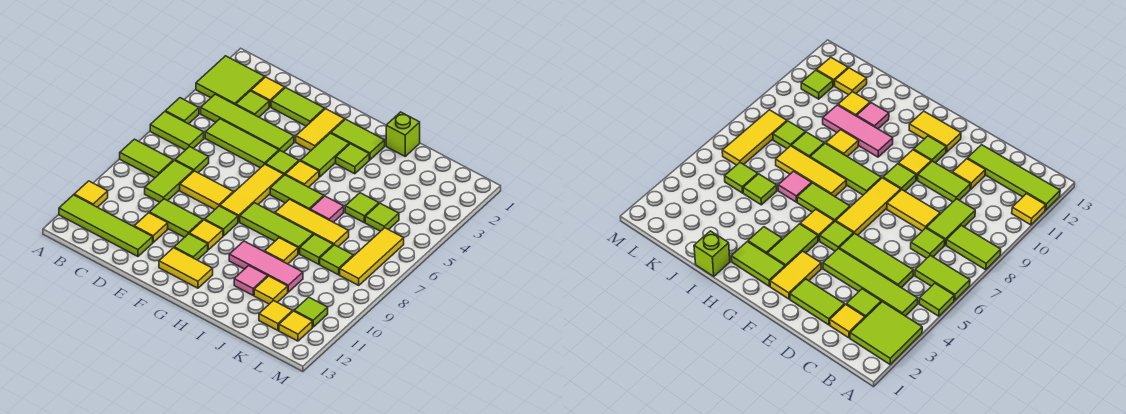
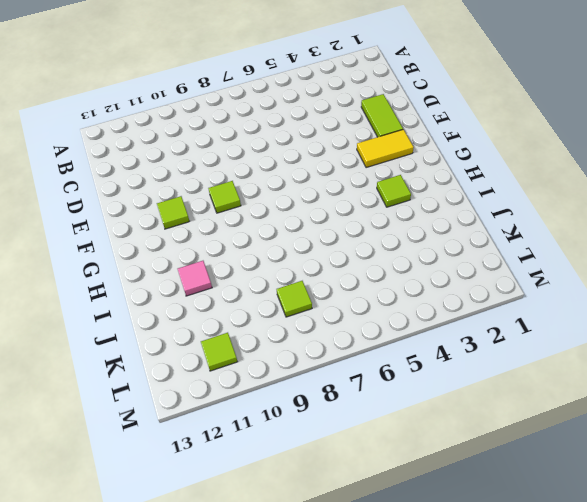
none -> lime 2x2 tile [196,56,265,105]
none -> lime 1x1 tile [165,98,199,124]
none -> lime 1x2 tile [150,112,204,150]
none -> lime 1x2 tile [120,139,173,178]

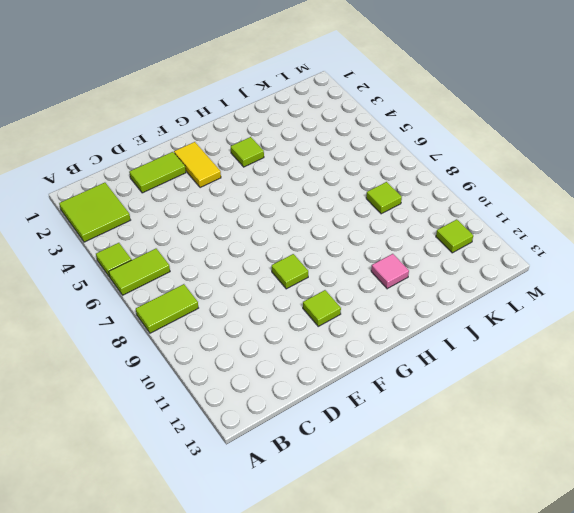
none -> yellow 1x1 tile [74,181,108,207]
none -> lime 1x4 tile [59,195,153,256]
none -> lime 1x4 tile [201,94,294,152]
none -> yellow 1x1 tile [251,77,285,107]

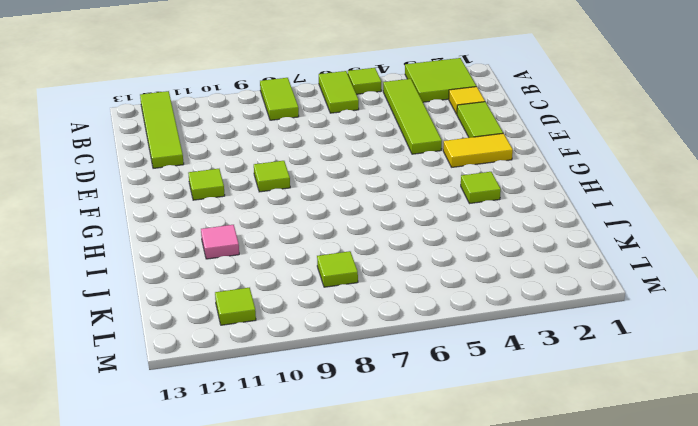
none -> yellow 1x1 tile [74,181,108,207]
none -> lime 1x1 tile [236,91,269,117]
none -> lime 1x3 tile [205,119,279,168]
none -> lime 1x1 tile [175,146,209,173]

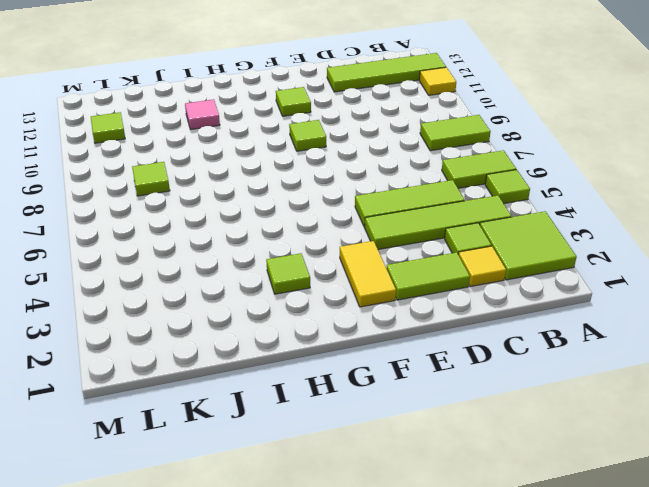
none -> lime 1x1 tile [175,146,209,173]
none -> lime 1x2 tile [145,160,193,202]
none -> yellow 1x2 tile [180,171,233,209]
none -> lime 1x2 tile [149,199,203,237]

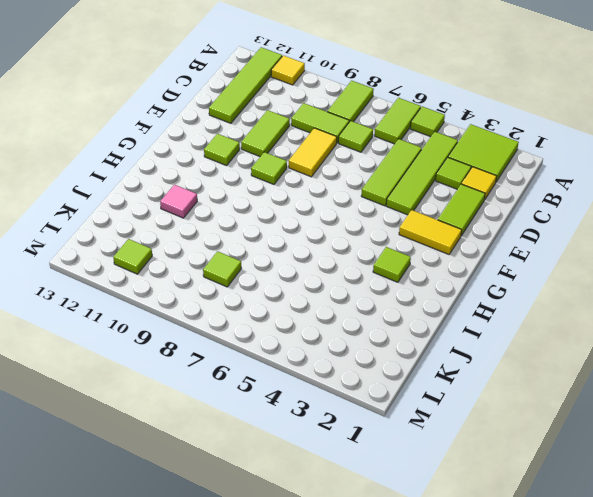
none -> yellow 1x1 tile [134,213,168,242]
none -> lime 1x1 tile [265,151,299,175]
none -> yellow 1x3 tile [220,164,284,222]
none -> yellow 1x1 tile [189,220,223,250]

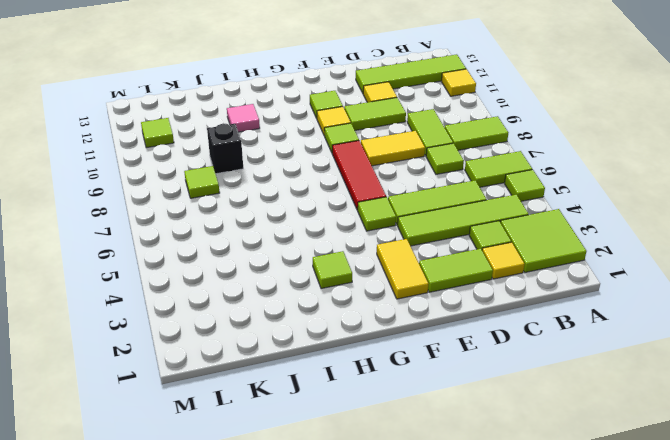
red 1x3 tile [332,141,386,210] -> yellow 1x3 tile [220,164,284,222]
black 1x1 brick [207,123,243,174] -> none
none -> yellow 1x2 tile [159,248,213,288]
none -> lime 1x2 tile [331,119,385,160]
none -> lime 1x2 tile [301,133,349,177]
none -> yellow 1x1 tile [285,161,319,187]

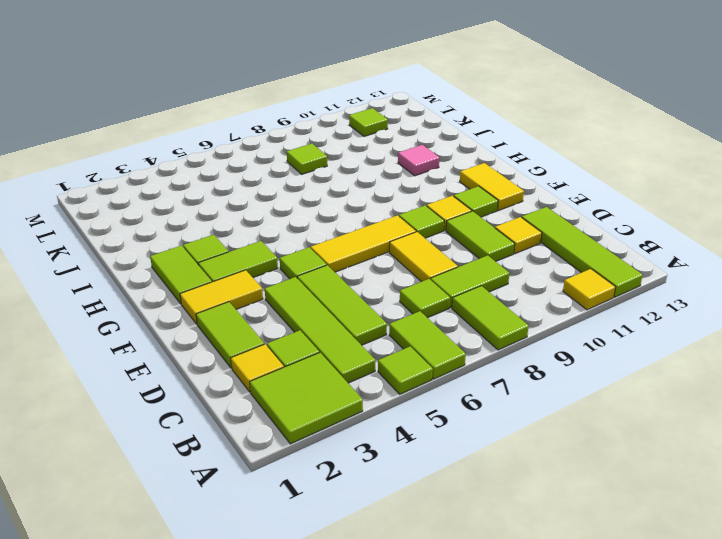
none -> yellow 1x1 tile [285,161,319,187]
none -> lime 1x2 tile [270,175,324,210]
none -> lime 1x3 tile [240,203,313,254]
none -> yellow 1x3 tile [275,199,349,247]

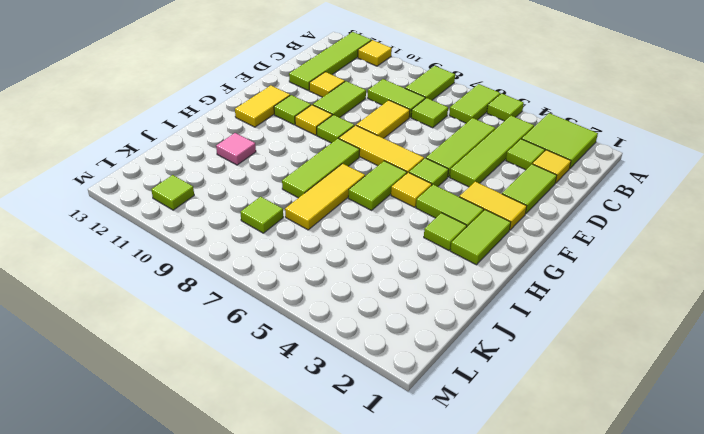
none -> pink 1x3 tile [229,241,303,292]
none -> lime 1x1 brick [386,112,420,156]
none -> pink 1x1 tile [310,196,344,222]
none -> yellow 1x1 tile [265,238,298,264]

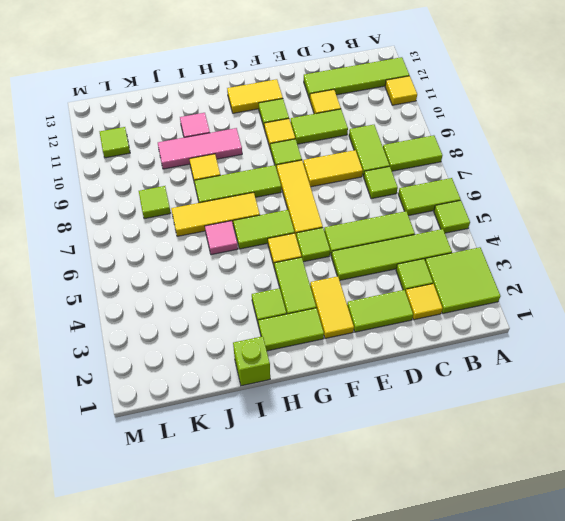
none -> lime 1x1 tile [345,193,379,223]
none -> lime 1x1 tile [300,234,333,264]
none -> yellow 1x1 tile [254,276,288,304]
none -> lime 1x1 tile [365,203,399,231]

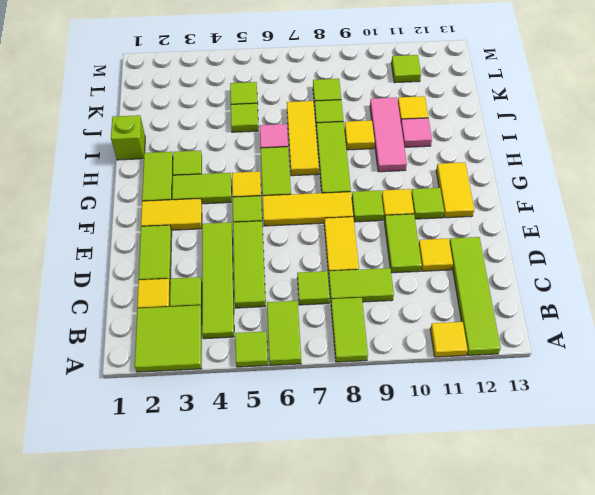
none -> yellow 1x1 tile [259,300,292,330]
none -> yellow 1x3 tile [340,228,404,285]
none -> yellow 1x1 tile [279,311,312,341]

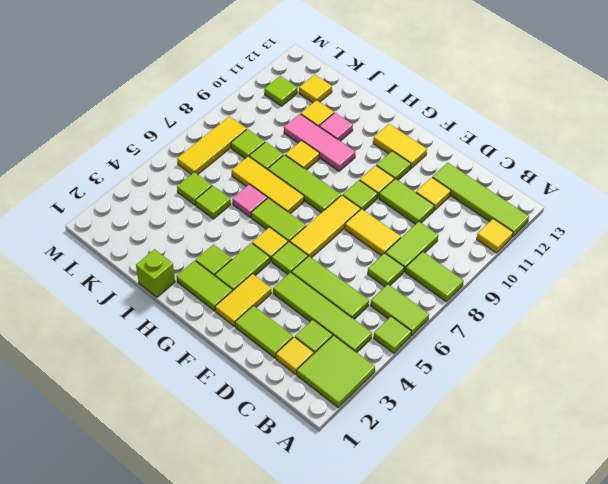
none -> yellow 1x1 tile [279,311,312,341]

